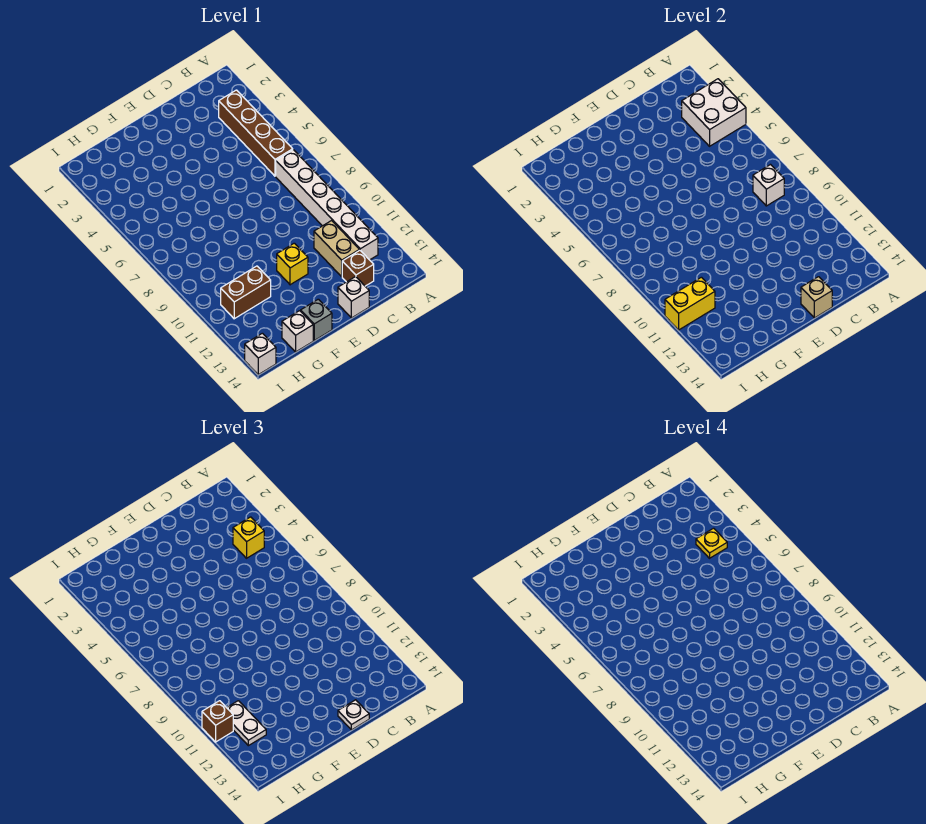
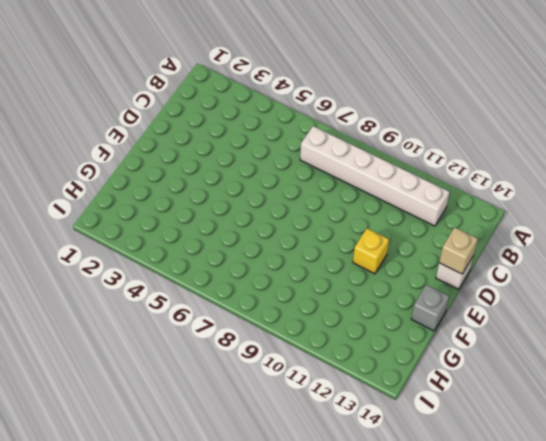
none -> brown 1x4 brick [219,90,293,176]
none -> tan 1x2 brick [314,221,359,277]
none -> brown 1x1 brick [342,250,374,286]

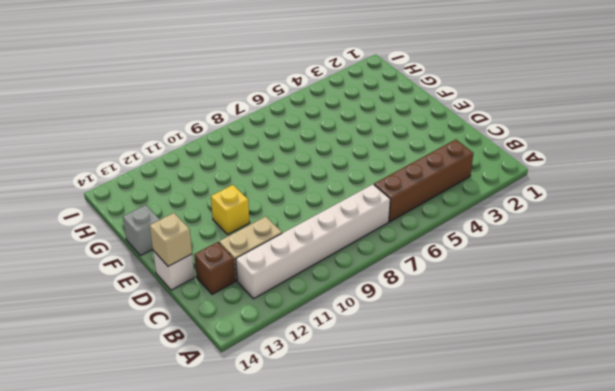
none -> brown 1x2 brick [221,266,271,319]
none -> white 1x1 brick [282,311,313,352]
none -> white 1x1 brick [245,333,276,375]

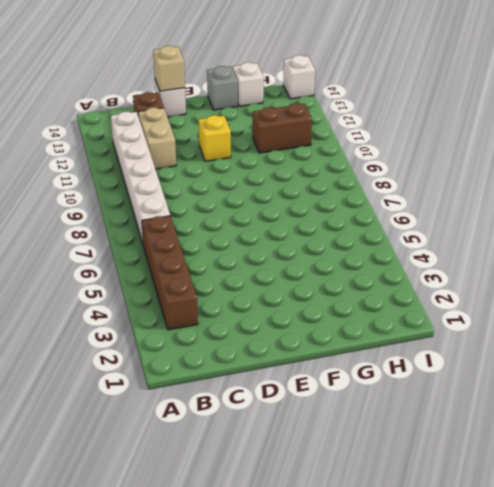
none -> white 2x2 brick [682,79,746,146]
none -> white 1x1 brick [753,165,784,206]
none -> yellow 1x2 brick [665,277,715,330]

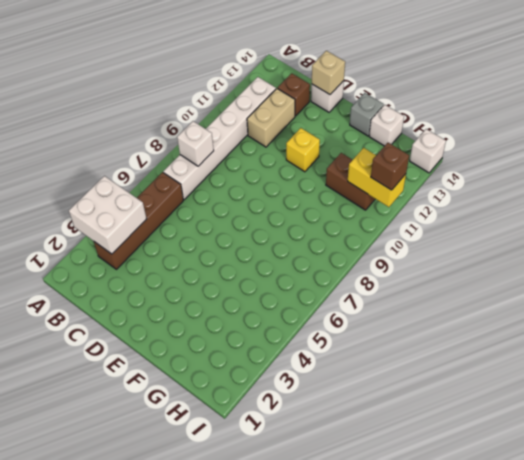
none -> yellow 1x1 brick [233,517,264,558]
none -> white 1x1 plate [338,700,369,730]
none -> white 1x2 plate [227,701,266,746]

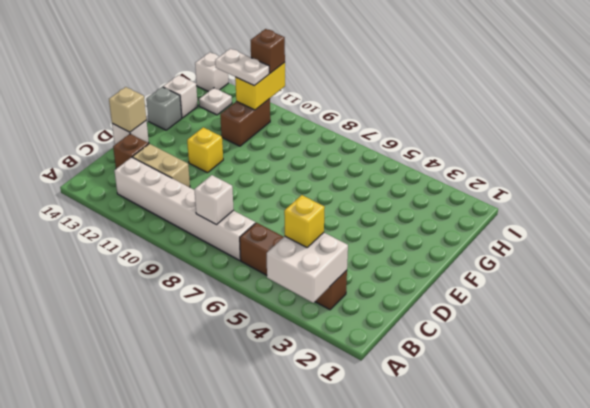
white 1x1 plate [199,88,232,115] -> white 1x1 plate moved to [338,700,369,730]
none -> yellow 1x1 plate [696,528,727,558]

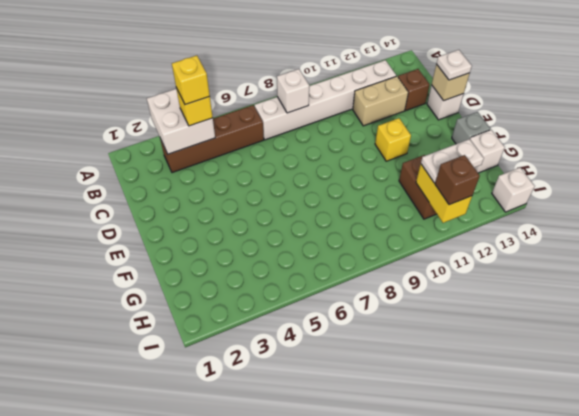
yellow 1x1 brick [172,55,210,105] -> yellow 1x1 plate [696,528,727,558]

